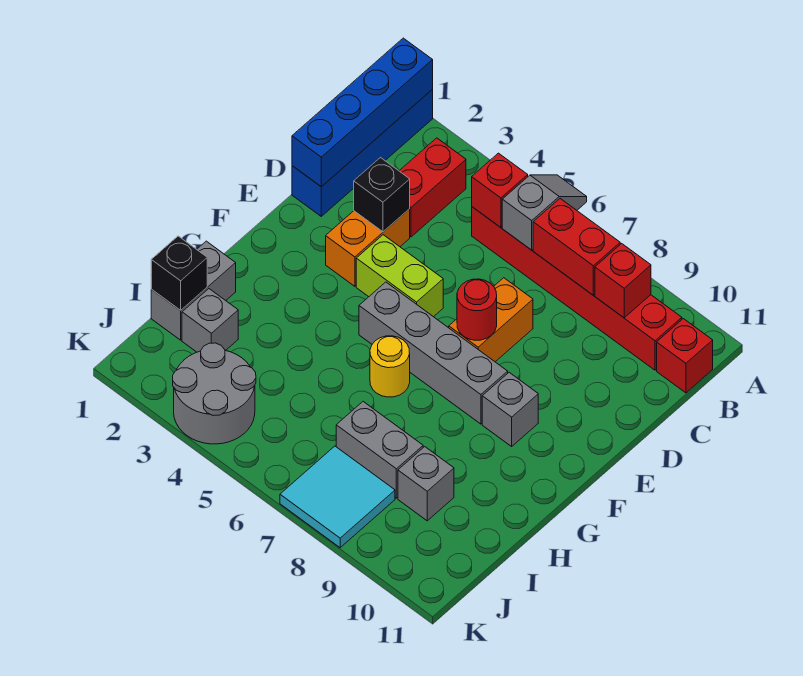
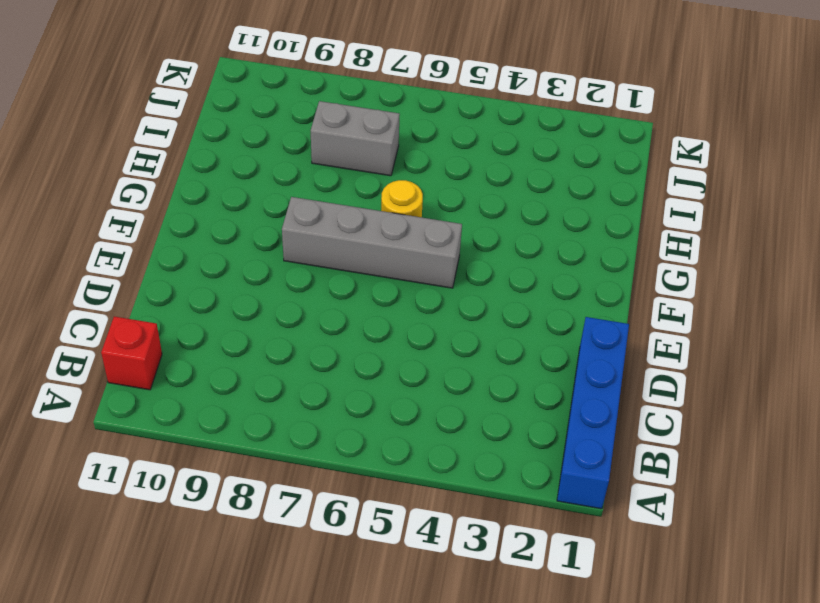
none -> red 1x2 brick [400,138,466,237]
none -> red 1x6 brick [472,207,682,370]
none -> orange 1x2 brick [326,209,410,286]

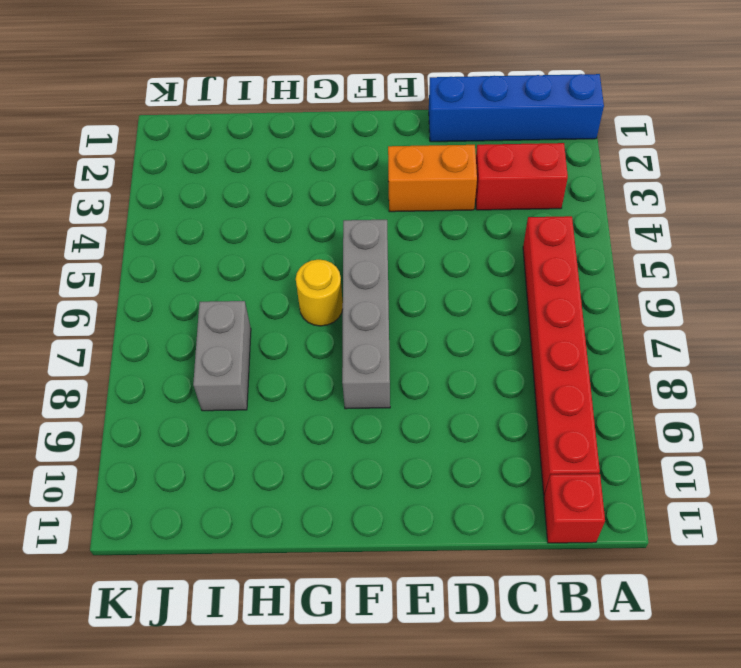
none -> orange 1x2 brick [449,278,533,362]
none -> lime 1x2 brick [356,235,443,317]
none -> grey 1x1 brick [482,372,538,446]

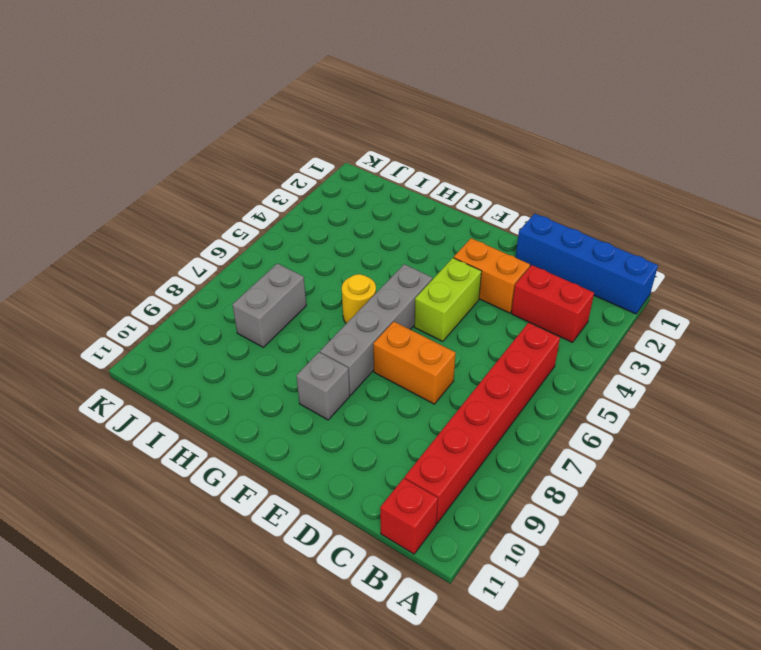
none -> grey 1x2 brick [151,241,236,340]
none -> grey 1x1 brick [182,289,238,352]
none -> grey 1x1 brick [398,447,454,521]

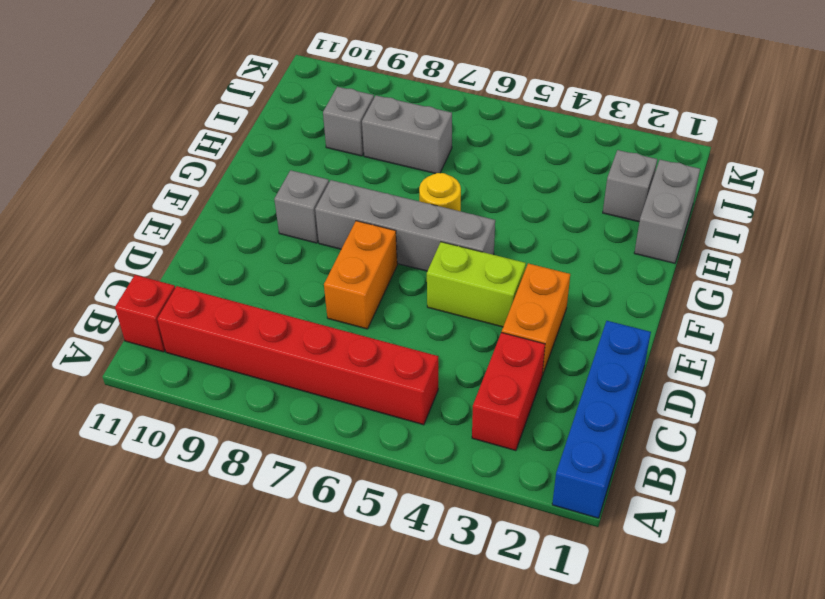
none -> grey 2x2 round brick [173,343,256,444]
none -> cyan 2x2 tile [280,446,395,548]
none -> blue 1x4 brick [292,38,433,187]

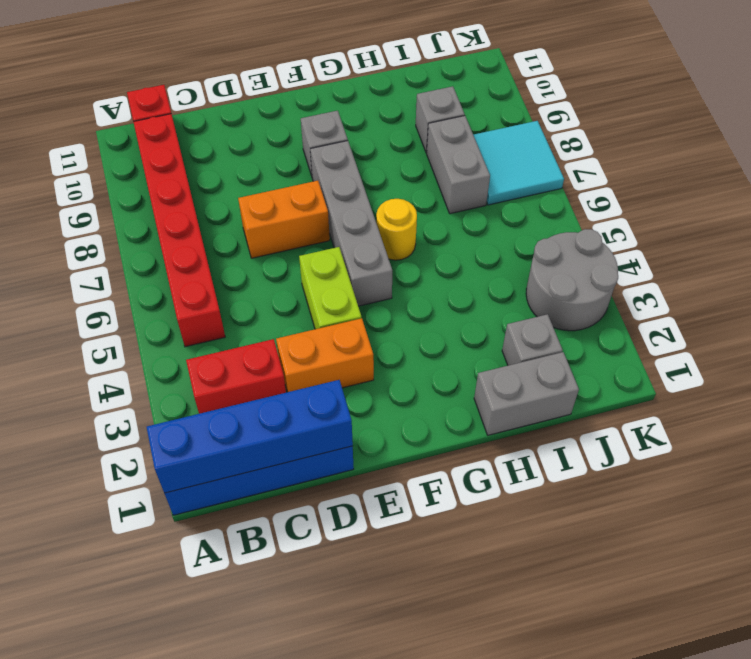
none -> grey 1x2 slope [502,175,587,250]
none -> red 1x1 brick [472,153,528,227]
none -> red 1x2 brick [533,199,620,295]

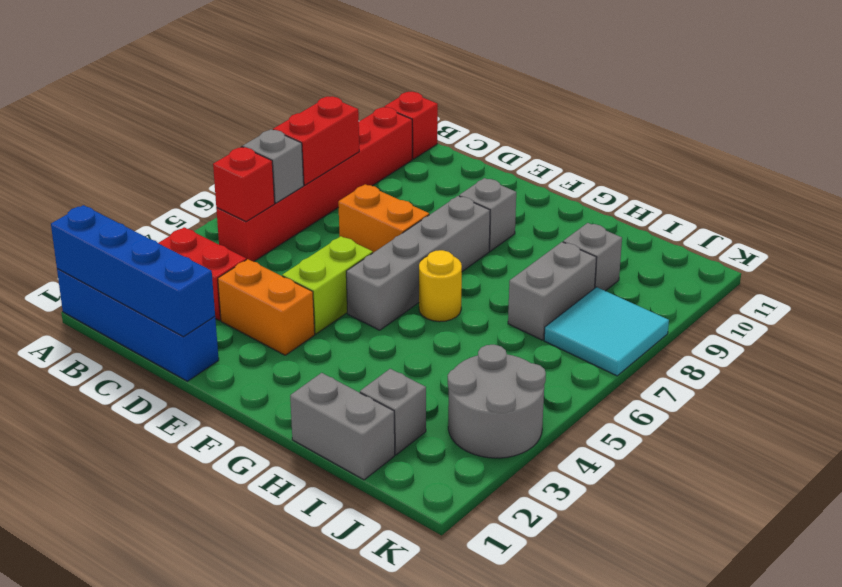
none -> red 1x1 brick [595,244,651,318]
none -> black 1x1 brick [354,158,410,232]
none -> red 1x1 round brick [457,279,497,340]

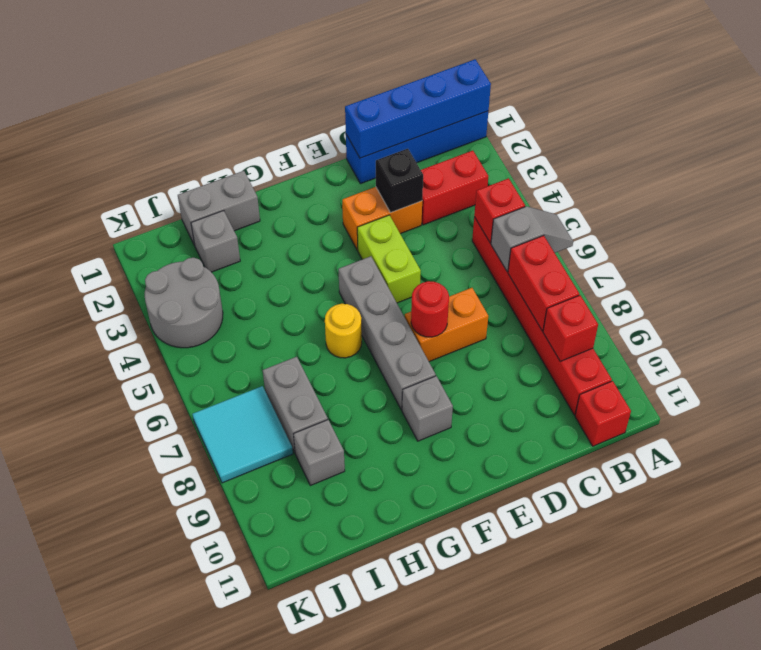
none -> black 1x1 brick [151,236,207,310]

